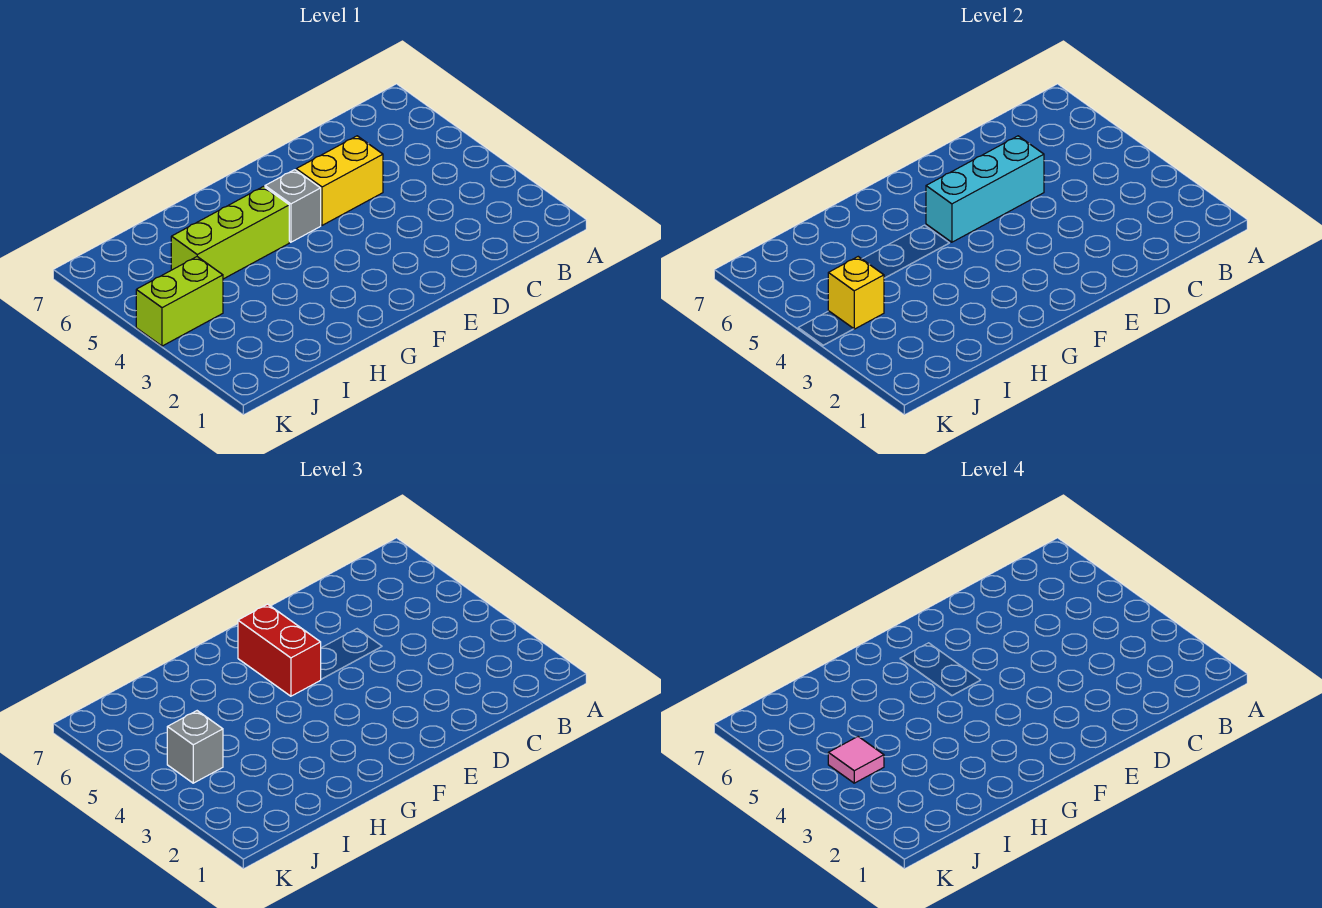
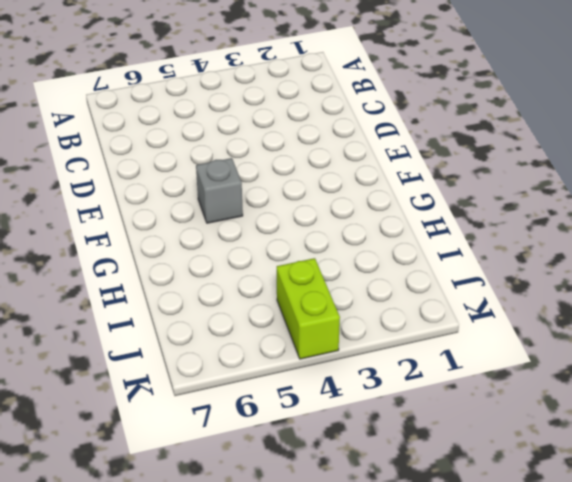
none -> yellow 1x2 brick [296,136,383,225]
none -> lime 1x3 brick [171,187,289,279]

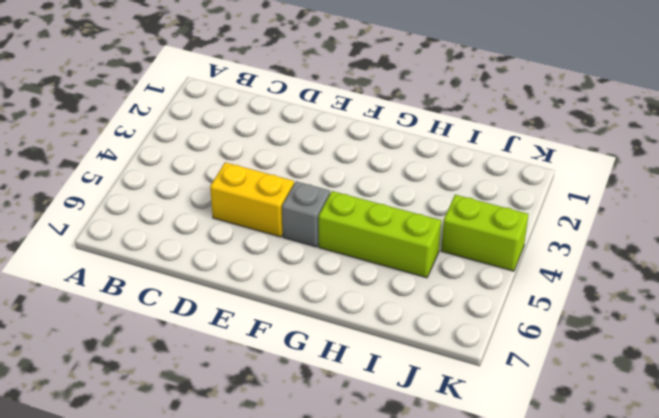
none -> cyan 1x3 brick [926,136,1044,242]
none -> yellow 1x1 brick [828,257,884,329]

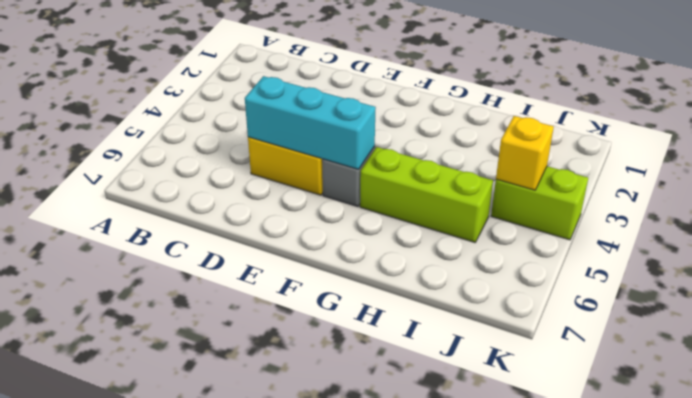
none -> red 1x2 brick [238,604,321,696]
none -> grey 1x1 brick [167,711,223,783]

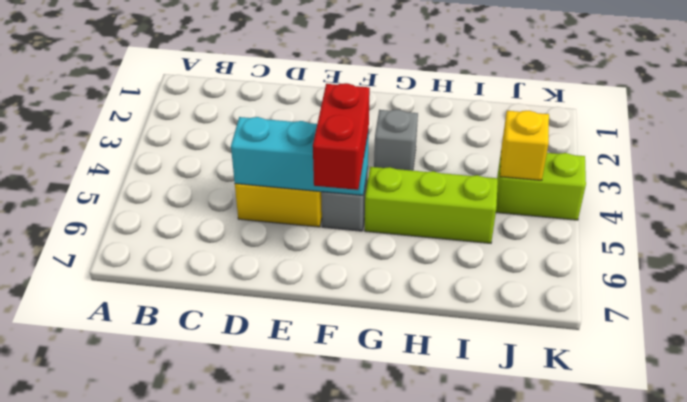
grey 1x1 brick [374,110,418,171] -> grey 1x1 brick moved to [167,711,223,783]
none -> pink 1x1 tile [828,737,884,783]

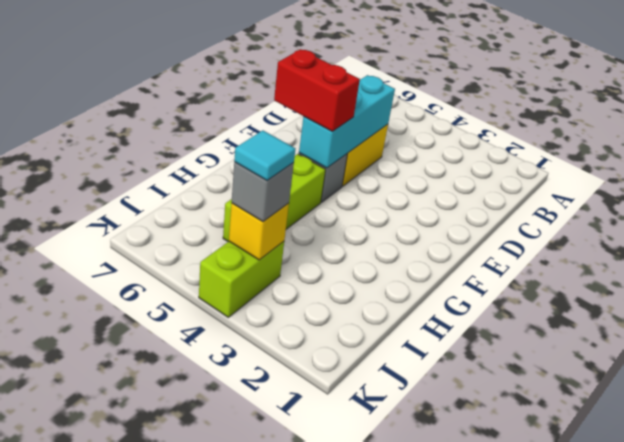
cyan 1x1 tile [234,130,295,181] -> pink 1x1 tile [828,737,884,783]

